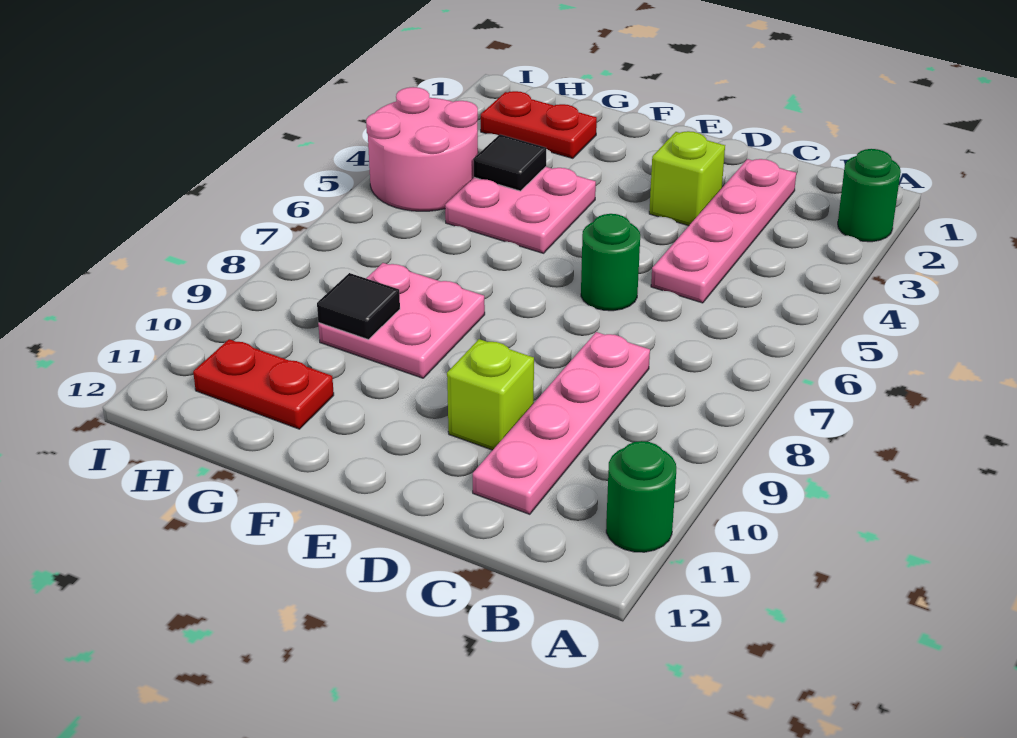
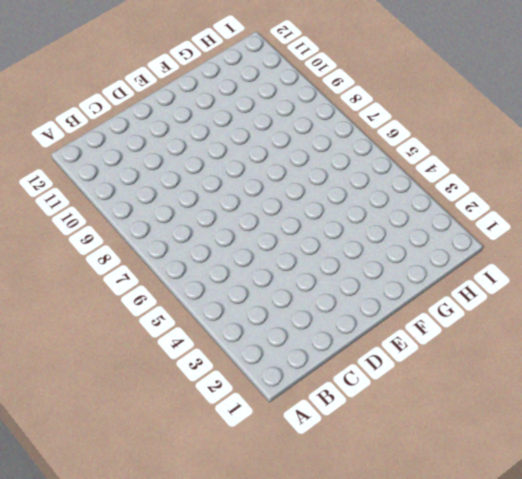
none -> green 1x1 round brick [838,149,901,242]
none -> green 1x1 round brick [606,441,676,552]
none -> pink 1x4 plate [651,159,796,303]

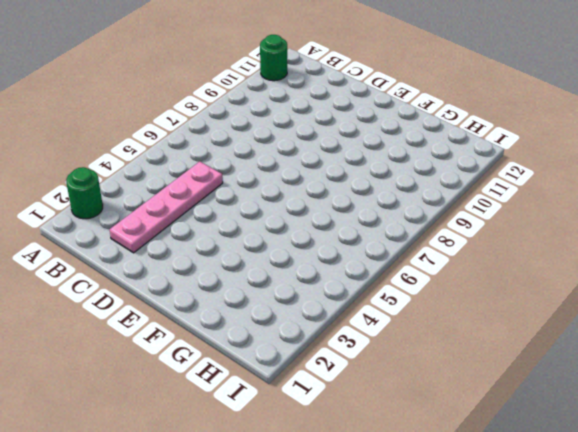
none -> pink 1x4 plate [473,332,650,514]
none -> lime 1x1 brick [649,131,725,226]
none -> green 1x1 round brick [581,214,640,311]

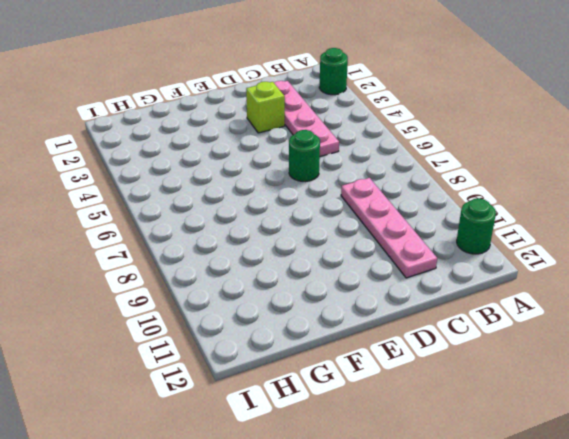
none -> lime 1x1 brick [447,339,534,450]
none -> pink 2x2 plate [445,167,596,253]
none -> pink 2x2 plate [318,263,485,378]

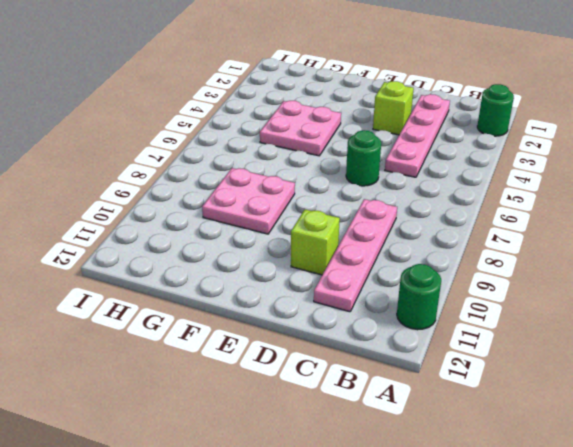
none -> red 1x2 plate [481,91,597,158]
none -> red 1x2 plate [193,339,334,429]
none -> pink 2x2 round brick [366,87,478,211]

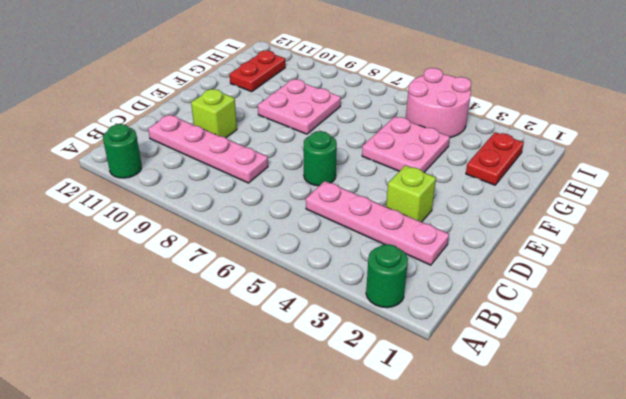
none -> black 1x1 tile [473,134,546,191]
none -> black 1x1 tile [317,273,400,340]

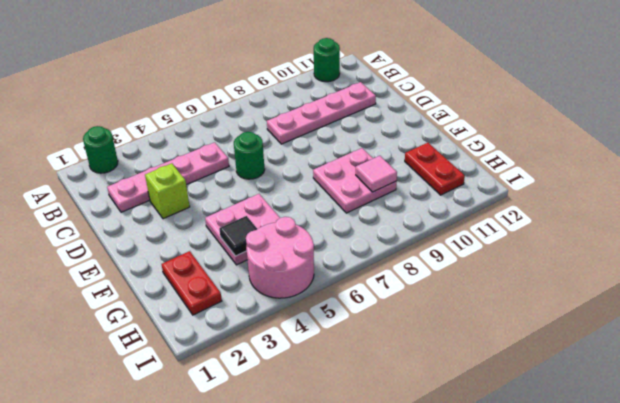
pink 1x1 tile [356,156,397,192] -> black 1x1 tile [317,273,400,340]
none -> lime 1x1 brick [447,339,534,450]

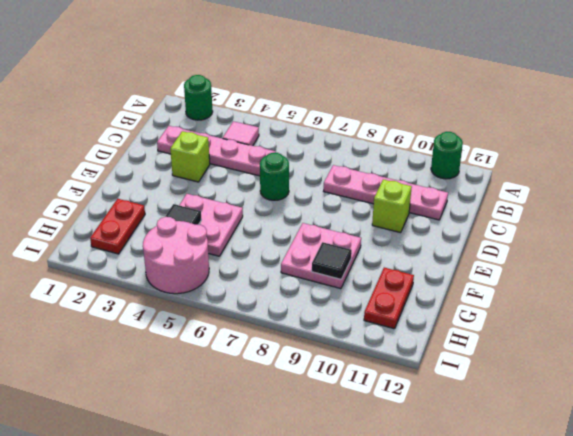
pink 1x1 tile [223,121,259,146] -> none

